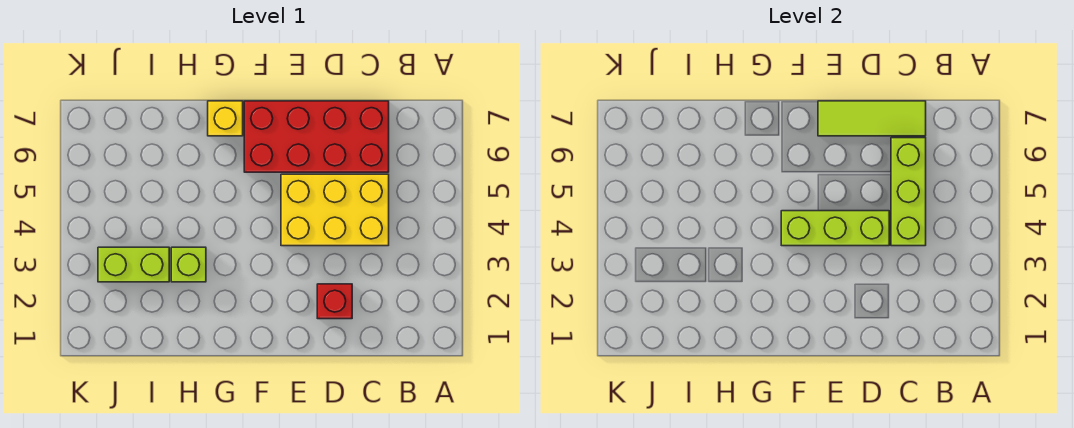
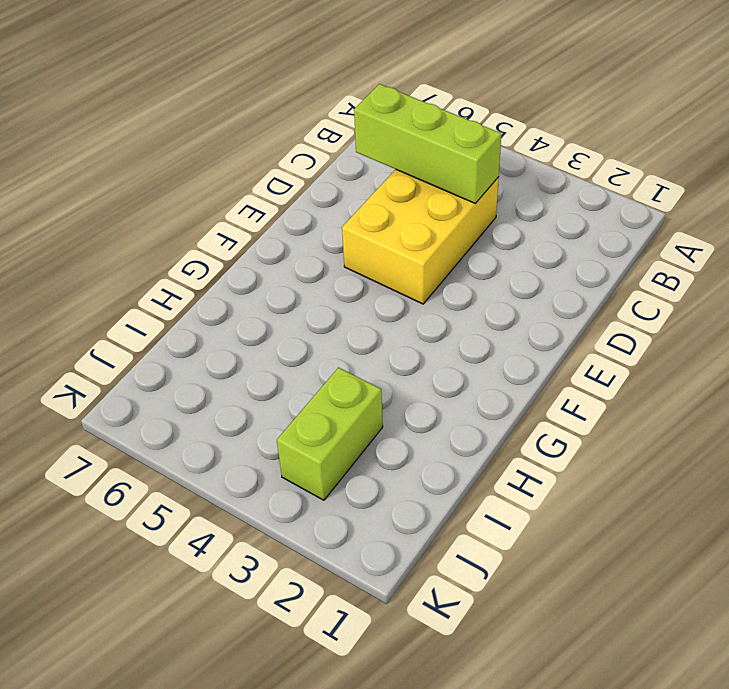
none -> red 2x4 brick [244,101,389,172]
none -> red 1x1 brick [317,284,352,319]

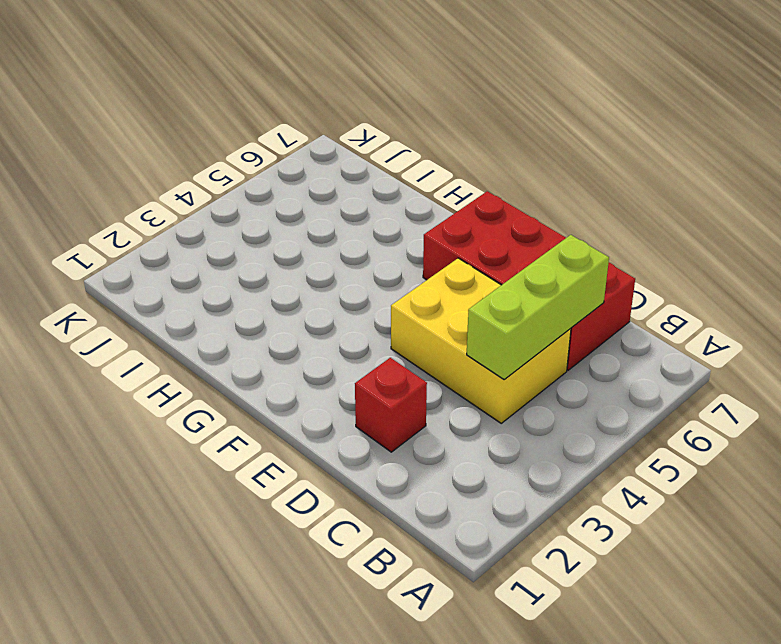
none -> yellow 1x1 brick [208,101,243,136]
none -> lime 1x1 brick [171,247,206,282]

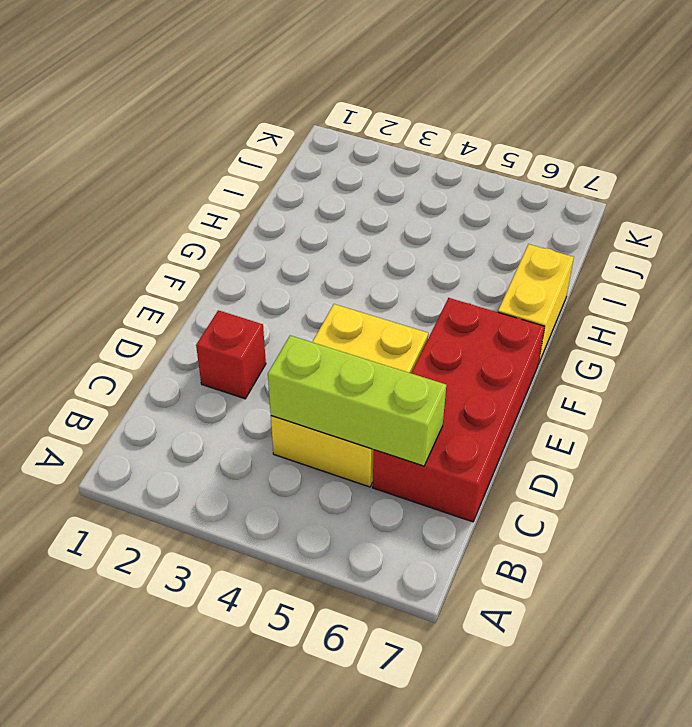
yellow 1x2 brick [498,244,574,364] -> yellow 1x1 brick [208,101,243,136]
none -> lime 1x1 brick [171,247,206,282]
none -> lime 1x2 brick [98,247,169,282]

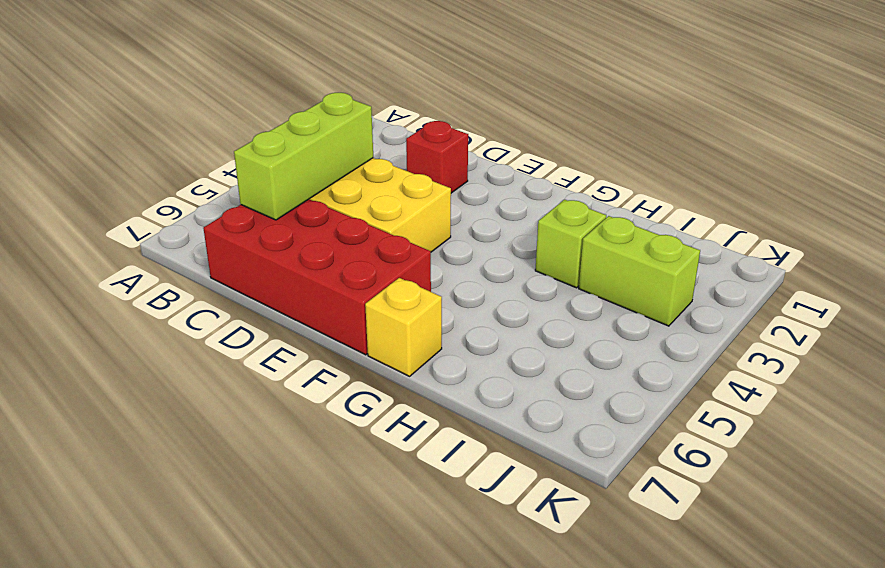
none -> lime 1x3 tile [818,101,926,136]
none -> lime 1x3 brick [781,211,889,246]

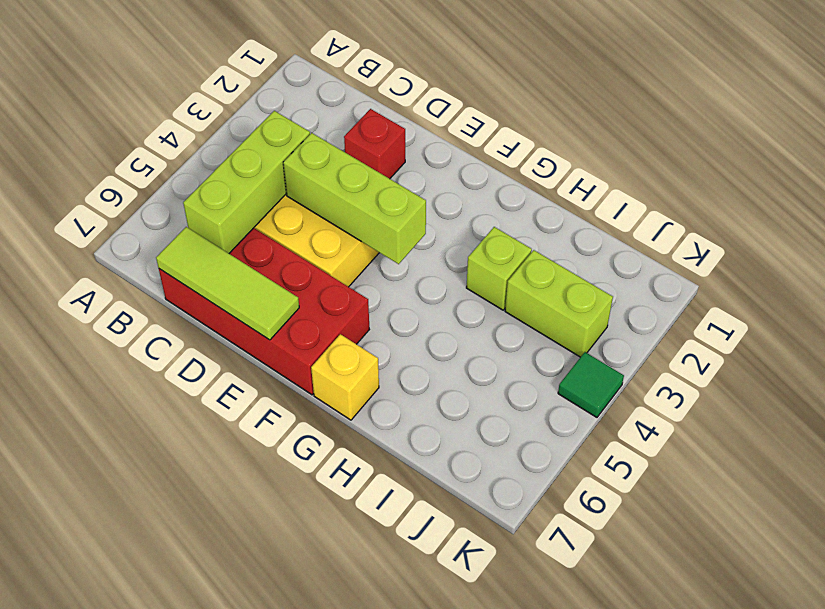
green 1x1 tile [558,352,624,417] -> none

